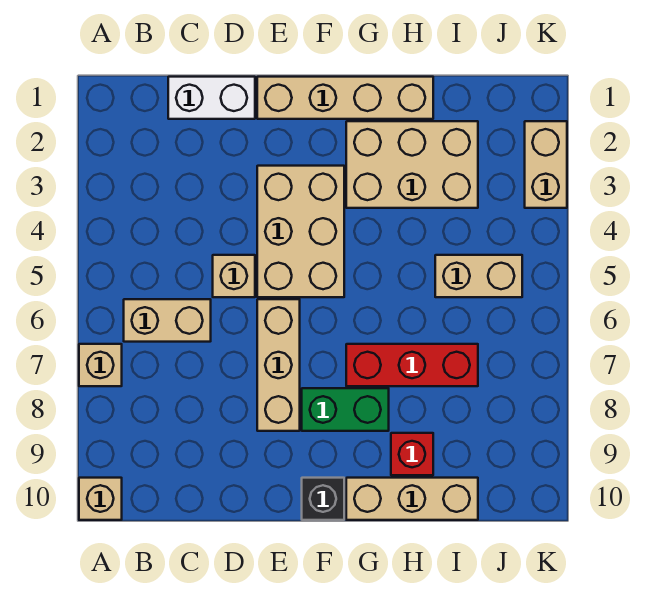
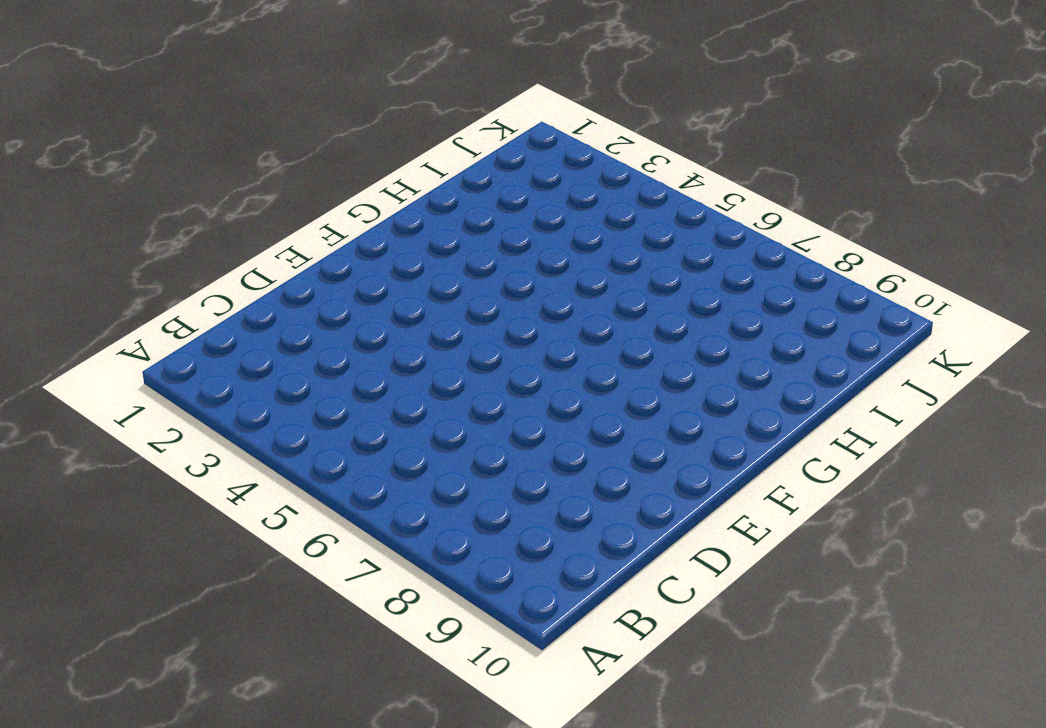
none -> tan 1x1 brick [79,344,122,386]
none -> tan 1x1 brick [79,478,122,520]
none -> tan 1x2 brick [124,299,211,342]

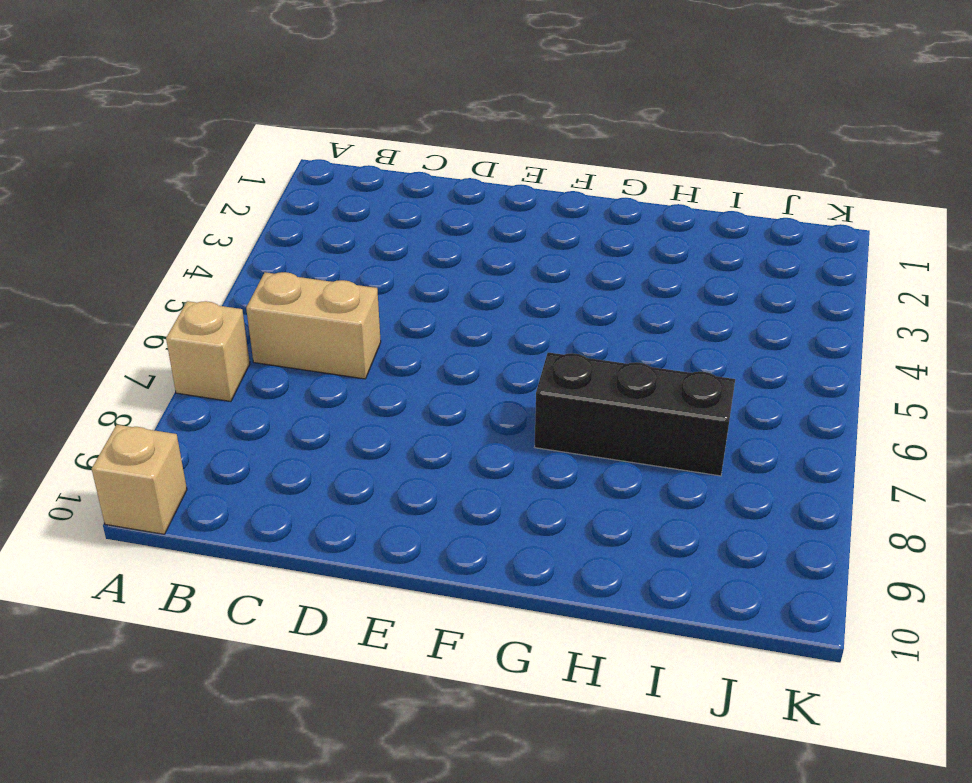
black 1x3 brick [535,353,735,476] -> red 1x3 brick [346,344,478,386]
none -> white 1x2 brick [168,77,255,119]
none -> tan 1x1 brick [213,255,255,297]
none -> tan 1x4 brick [257,77,433,119]

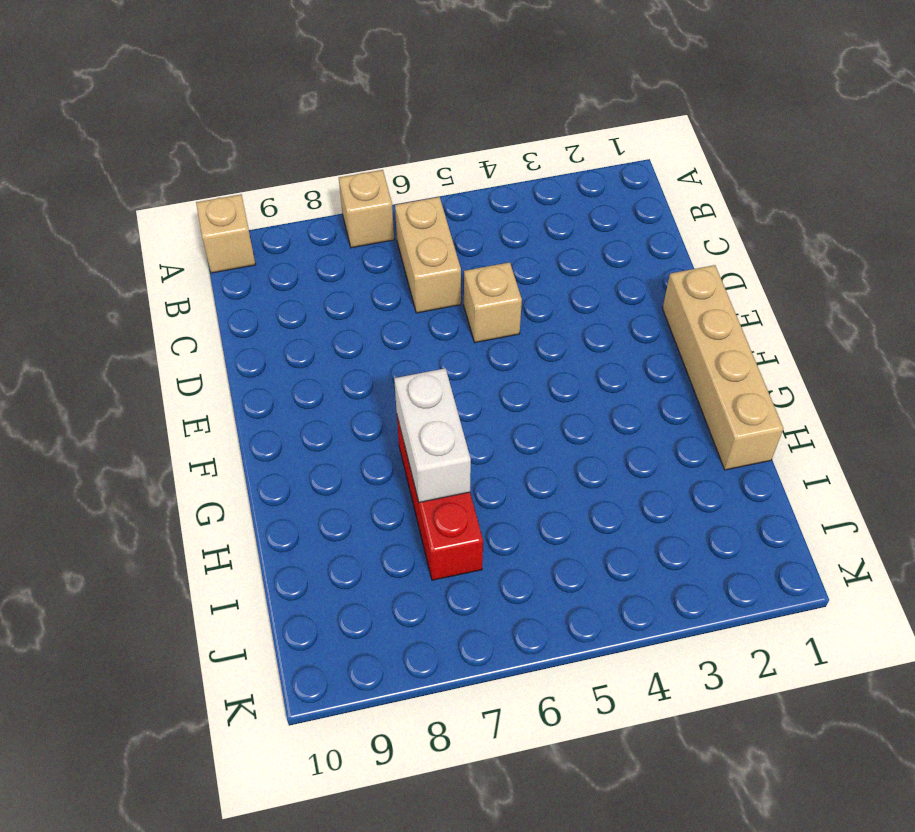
white 1x2 brick [394,368,471,502] -> white 1x2 brick moved to [168,77,255,119]
none -> tan 2x3 brick [257,166,344,297]
none -> tan 1x3 brick [257,299,300,431]
none -> green 1x2 brick [302,388,389,431]

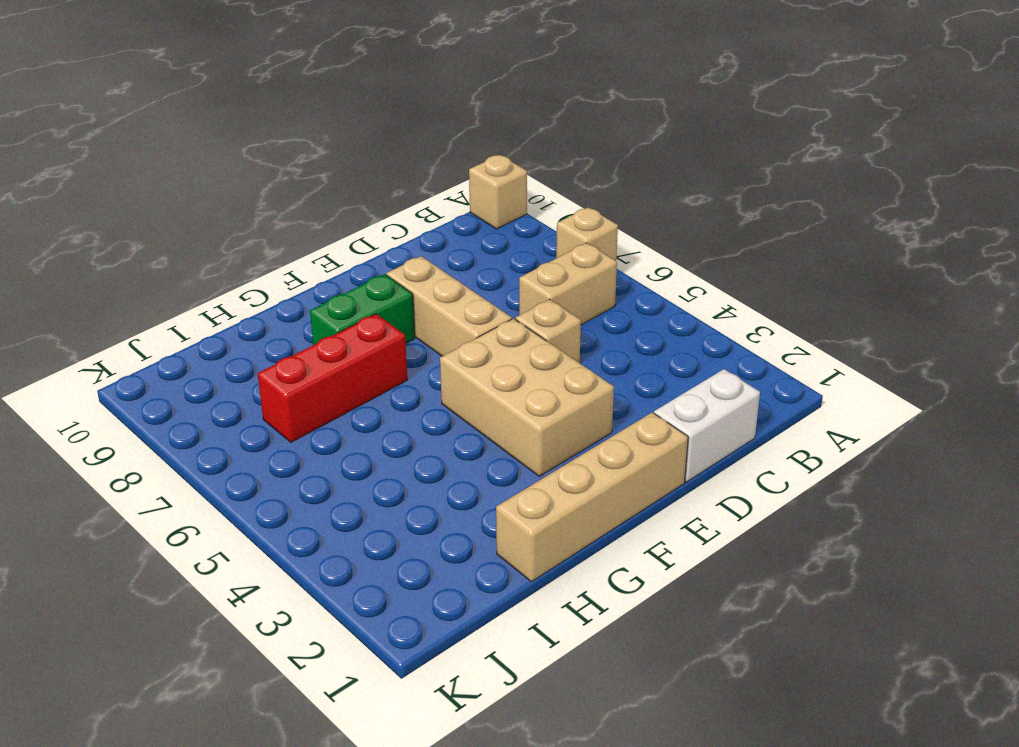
none -> black 1x1 brick [302,478,344,520]
none -> tan 2x3 brick [346,121,478,208]
none -> tan 1x3 brick [346,478,478,520]

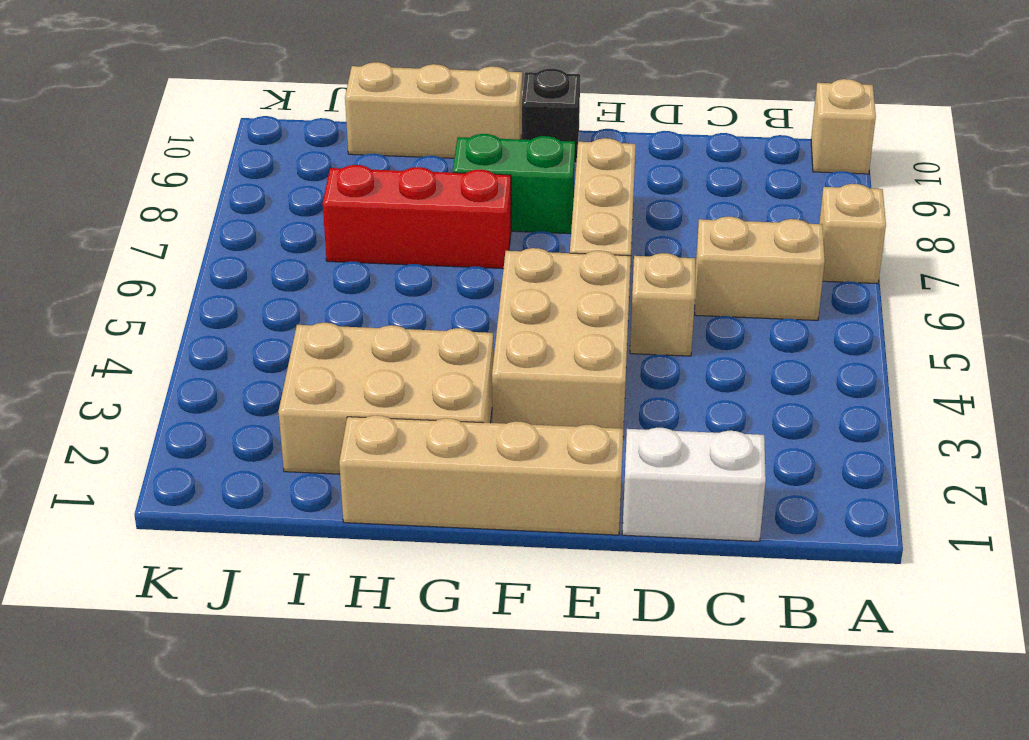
none -> red 1x1 brick [391,433,433,475]
none -> tan 1x2 brick [435,255,522,297]
none -> tan 1x2 brick [525,121,567,208]

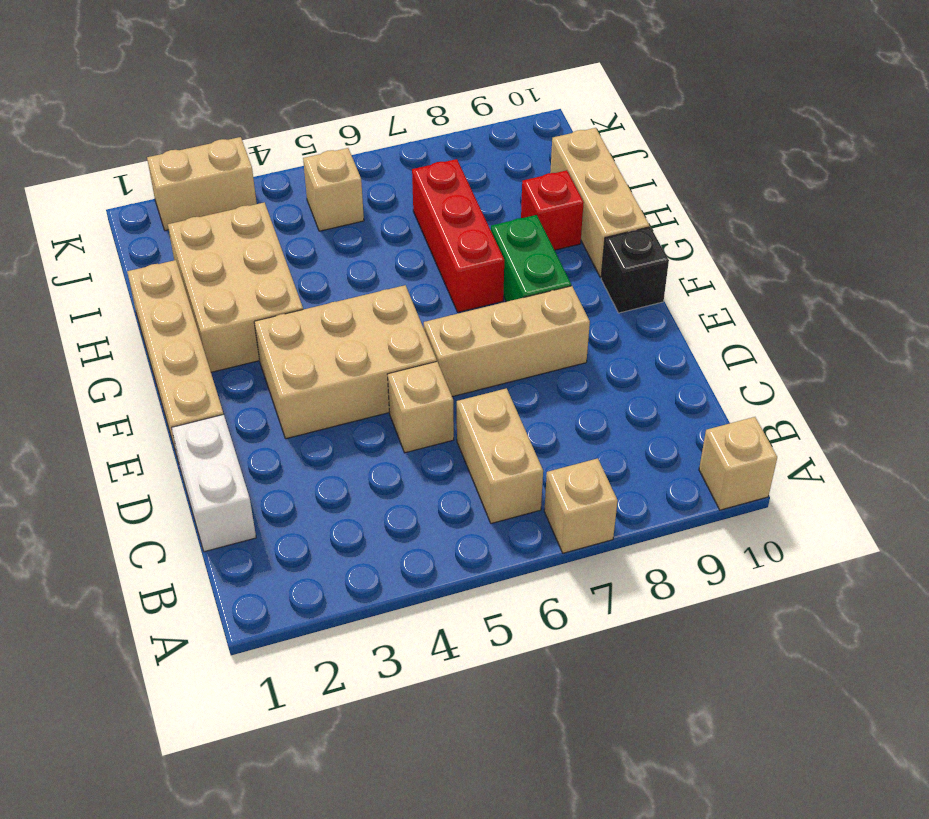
tan 1x1 brick [303,148,364,231] -> tan 1x2 brick [435,255,522,297]

